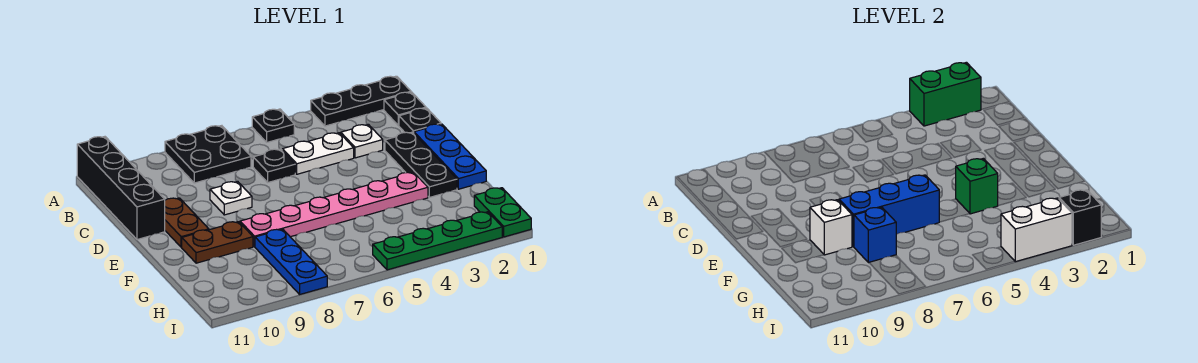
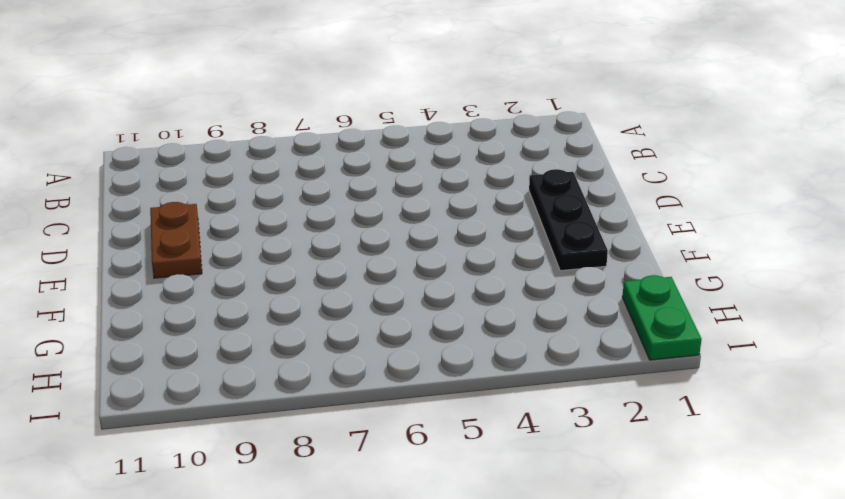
none -> black 1x3 plate [311,76,411,126]
none -> black 1x1 plate [252,109,294,142]
none -> black 2x2 plate [165,126,251,183]

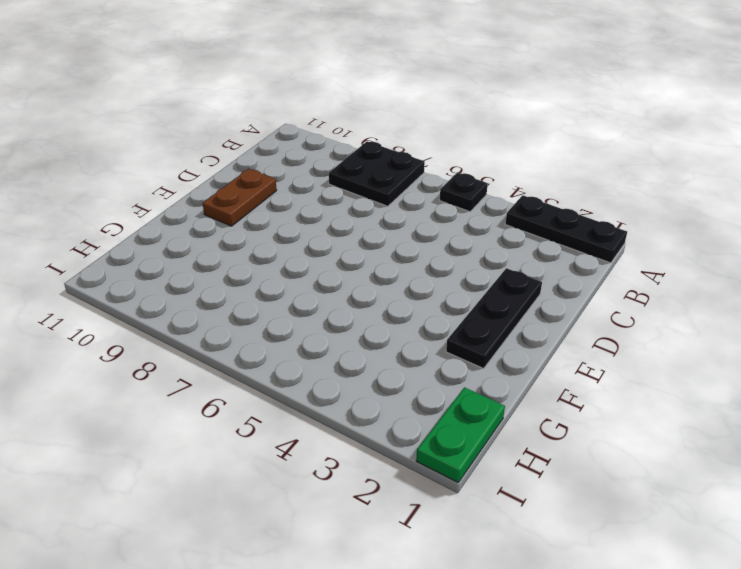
none -> black 1x4 brick [77,137,165,240]
none -> black 1x1 plate [384,92,426,126]
none -> black 1x1 plate [399,108,441,133]

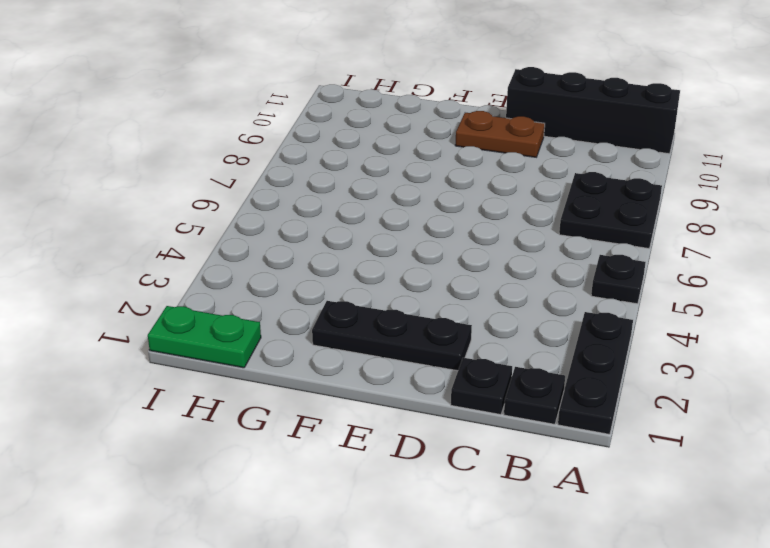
none -> white 1x1 plate [341,124,383,158]
none -> white 1x2 plate [282,133,354,174]
none -> black 1x1 plate [253,149,295,182]

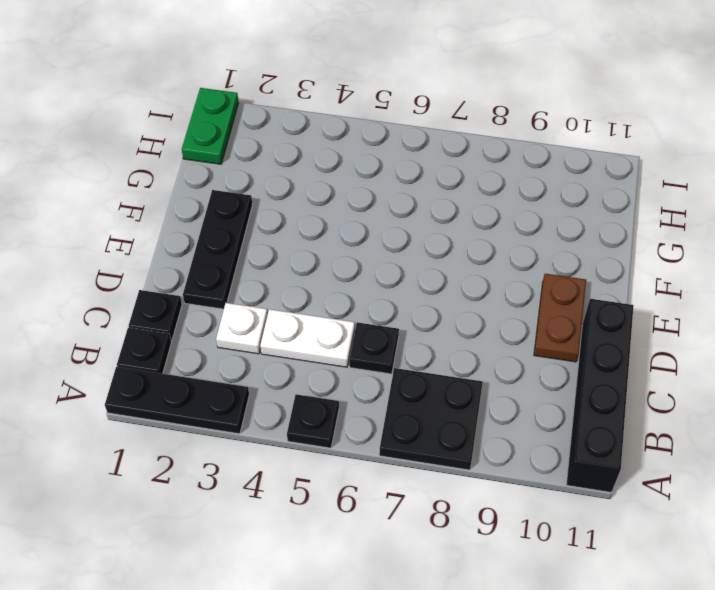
none -> blue 1x3 plate [414,124,486,189]
none -> white 1x1 plate [210,181,252,215]
none -> pink 1x6 plate [240,172,428,247]

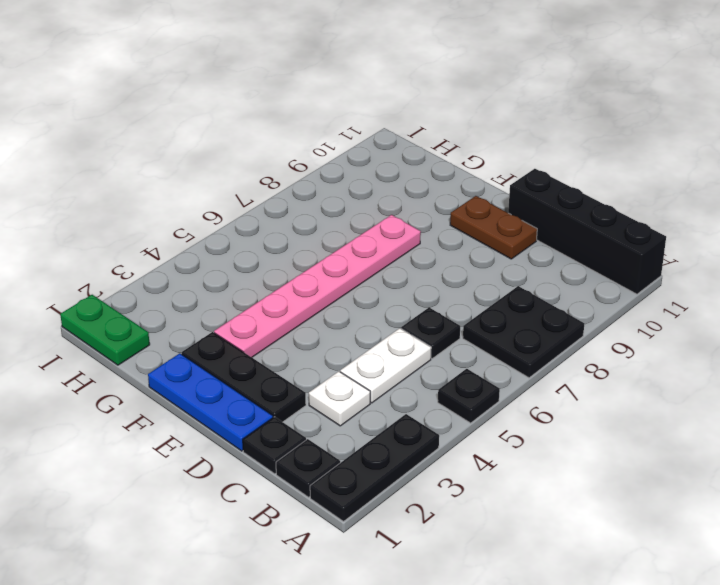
none -> white 1x1 plate [210,181,252,215]
none -> brown 1x2 plate [182,222,253,263]
none -> blue 1x3 plate [255,229,327,294]

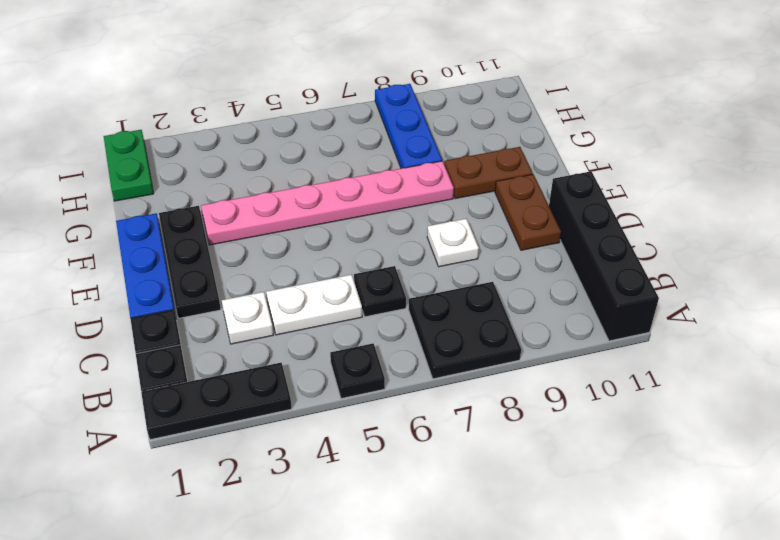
none -> green 1x4 plate [373,212,502,270]
none -> green 1x2 brick [910,62,981,126]
none -> green 1x1 brick [956,158,998,214]

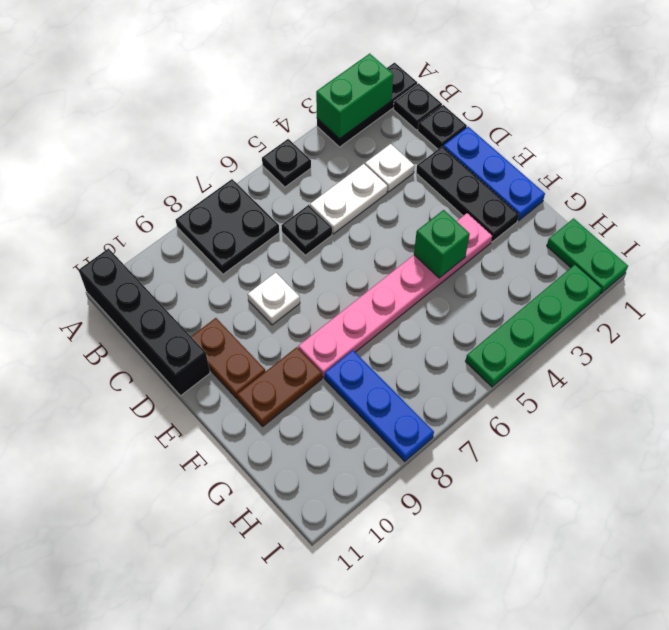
none -> blue 1x3 brick [839,175,939,247]
none -> white 1x1 brick [810,200,852,255]
none -> blue 1x1 brick [854,207,896,263]

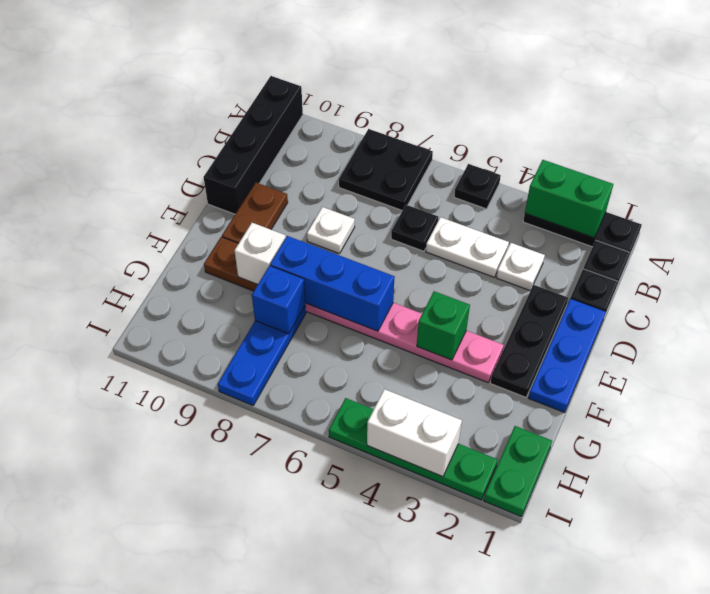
none -> black 1x1 brick [1059,190,1101,245]

